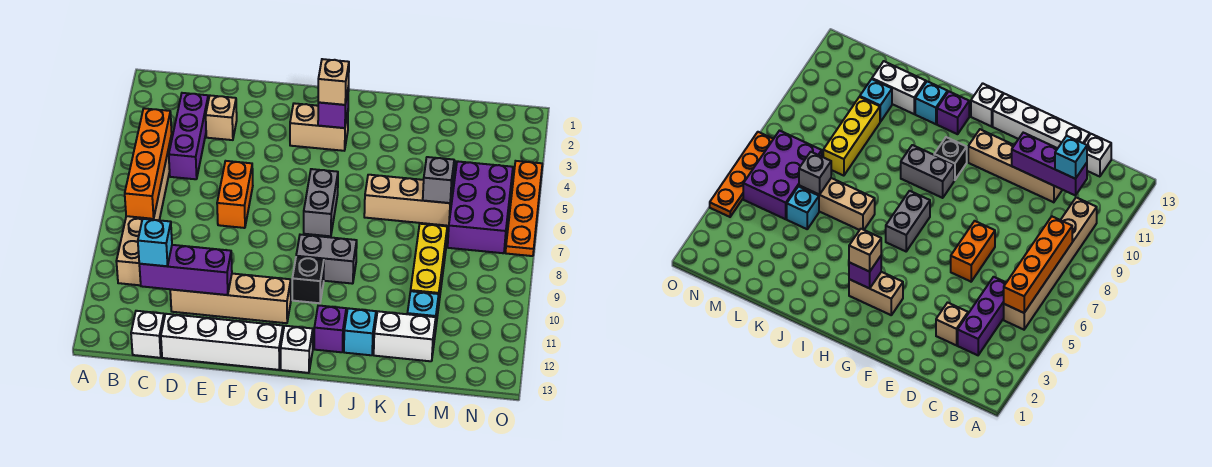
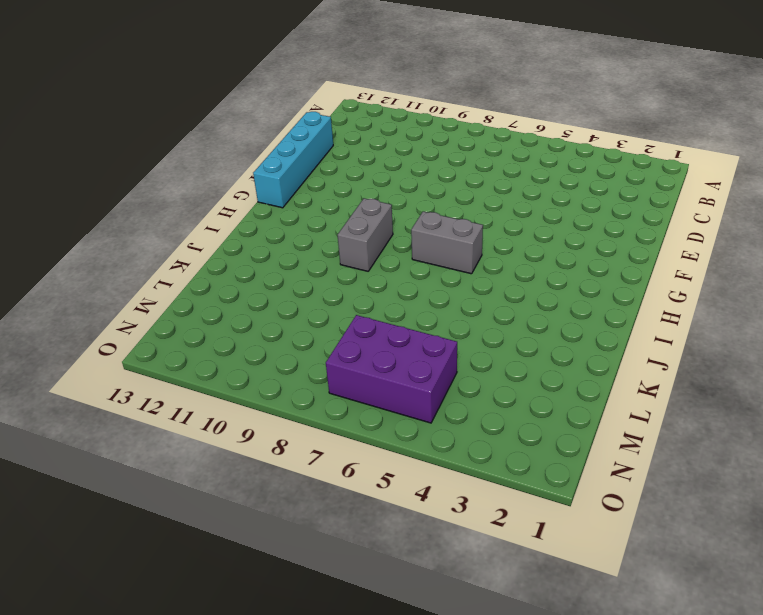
cyan 1x4 brick [253,112,333,208] -> white 1x4 brick [161,314,283,370]
none -> tan 1x6 brick [116,135,172,285]
none -> purple 1x3 brick [169,93,208,179]
none -> white 1x1 brick [131,311,164,358]

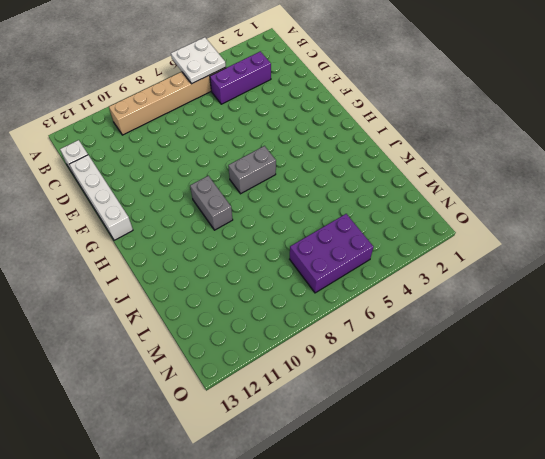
white 2x2 plate [171,37,226,84] -> orange 1x4 brick [125,108,172,219]
none -> tan 1x1 brick [206,96,237,140]
none -> tan 1x4 brick [170,274,291,323]
none -> orange 1x2 brick [217,161,253,228]

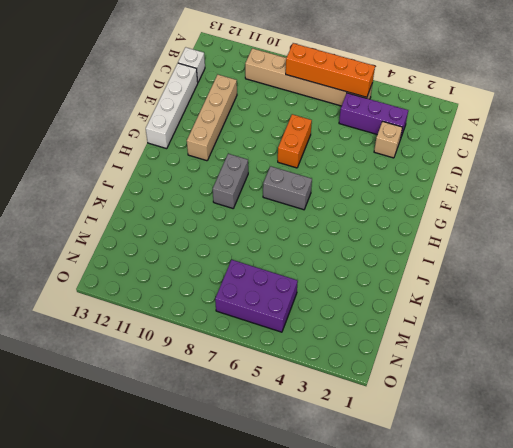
orange 1x2 brick [278,114,312,168] -> orange 1x2 brick turned to [217,161,253,228]
none -> tan 1x2 brick [290,103,348,151]
none -> black 1x1 brick [292,257,324,303]
none -> white 1x1 brick [281,326,313,373]

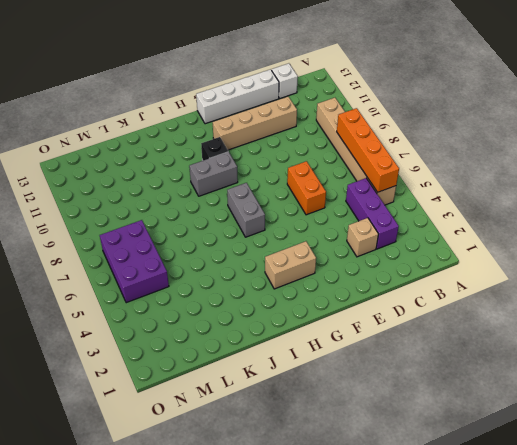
none -> white 1x1 brick [281,326,313,373]
none -> purple 1x1 brick [314,305,346,352]
none -> tan 1x3 brick [364,175,453,226]

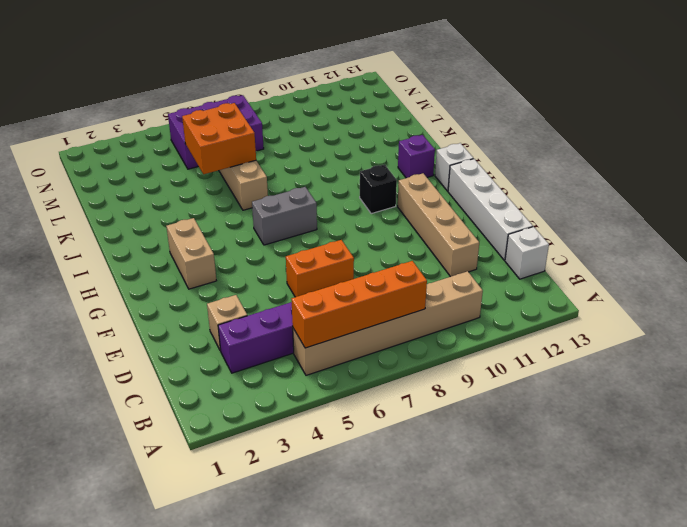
orange 2x2 brick [182,103,256,174] -> grey 1x1 brick [423,157,454,203]
none -> grey 1x2 brick [296,235,357,284]
none -> cyan 1x1 brick [344,308,376,355]
none -> white 1x2 brick [374,311,436,361]

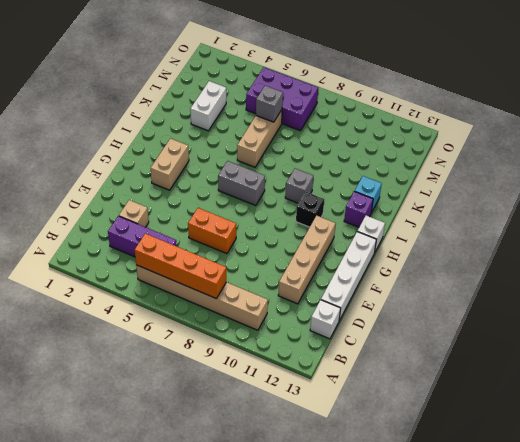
grey 1x1 brick [285,169,313,203] -> grey 1x2 brick [296,235,357,284]
white 1x2 brick [190,81,226,131] -> white 1x2 brick moved to [374,311,436,361]
none -> cyan 1x1 brick [787,186,819,229]
none -> yellow 1x3 brick [411,224,447,308]
none -> cyan 1x1 brick [407,291,439,332]

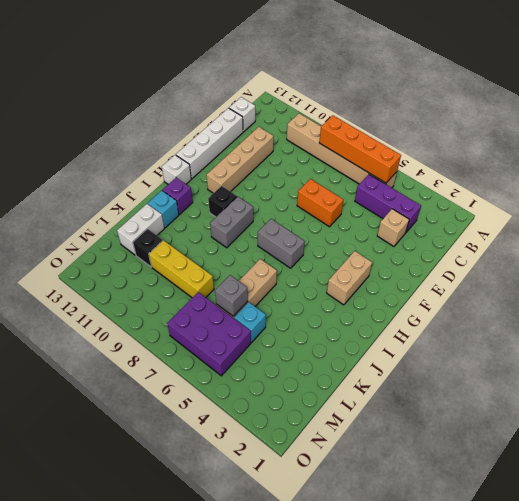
black 1x1 brick [133,229,163,267] -> cyan 1x1 brick [407,291,439,332]
none -> orange 1x4 plate [506,161,542,256]
none -> purple 1x3 brick [139,245,232,295]
none -> purple 1x1 brick [318,86,349,128]

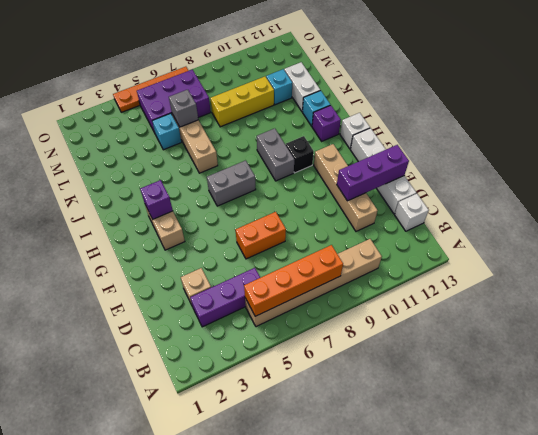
purple 1x3 brick [337,145,409,201] -> purple 1x3 brick turned to [139,245,232,295]
none -> cyan 1x1 brick [138,219,172,266]
none -> tan 1x1 brick [318,59,349,105]

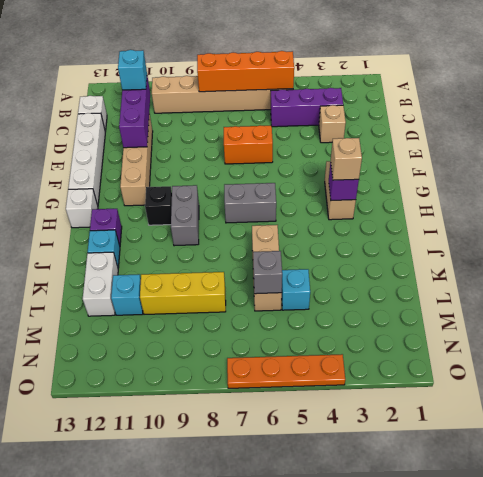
none -> purple 2x3 brick [448,161,513,253]

